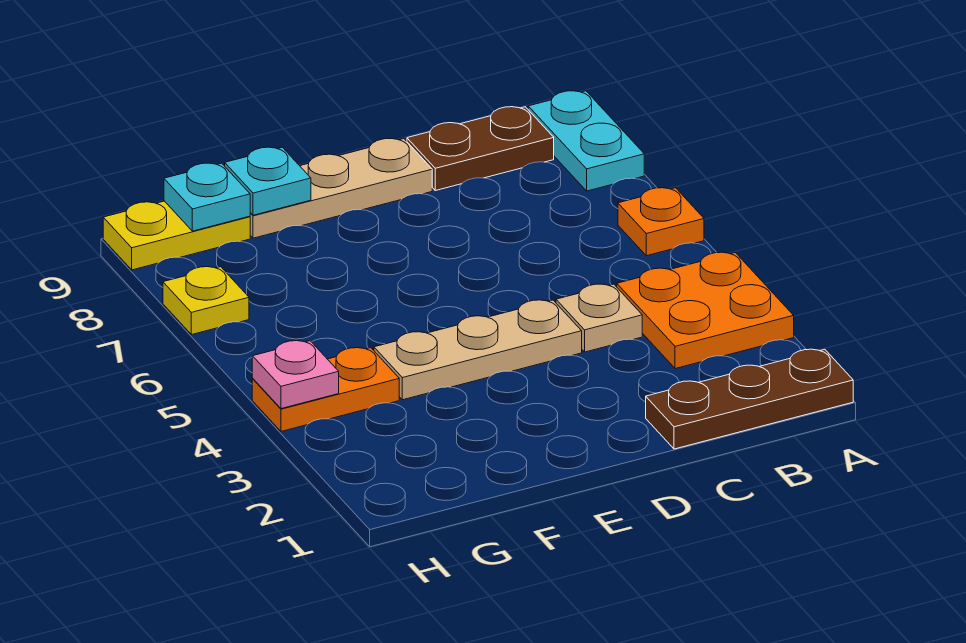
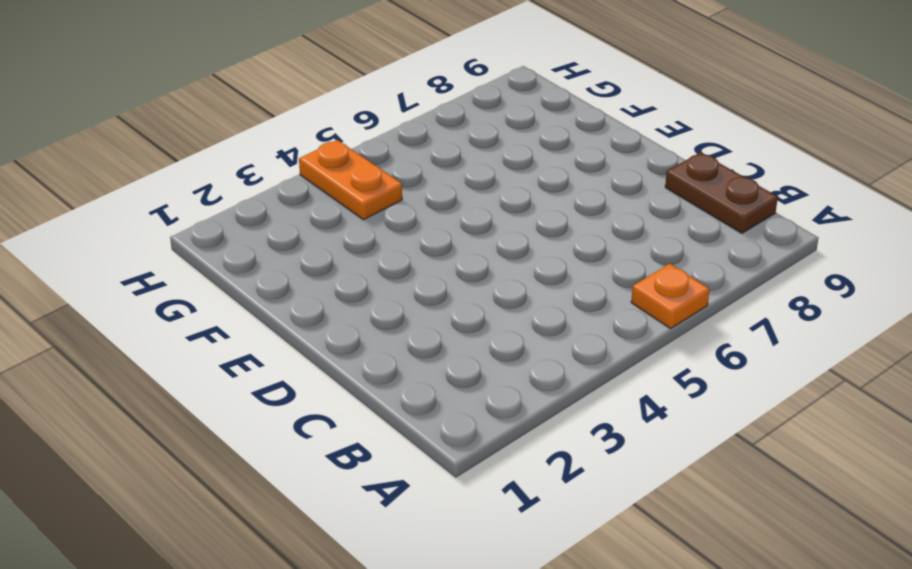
none -> brown 1x3 plate [646,349,853,449]
none -> orange 2x2 plate [617,252,794,369]
none -> cyan 1x2 plate [528,91,644,191]

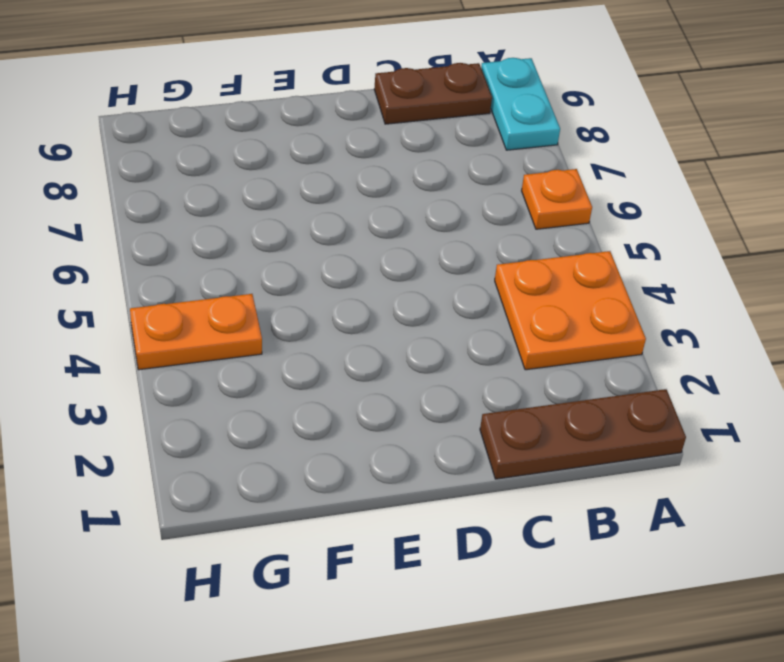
none -> tan 1x1 plate [556,284,642,352]
none -> tan 1x3 plate [374,300,582,400]
none -> tan 1x3 plate [250,139,432,238]

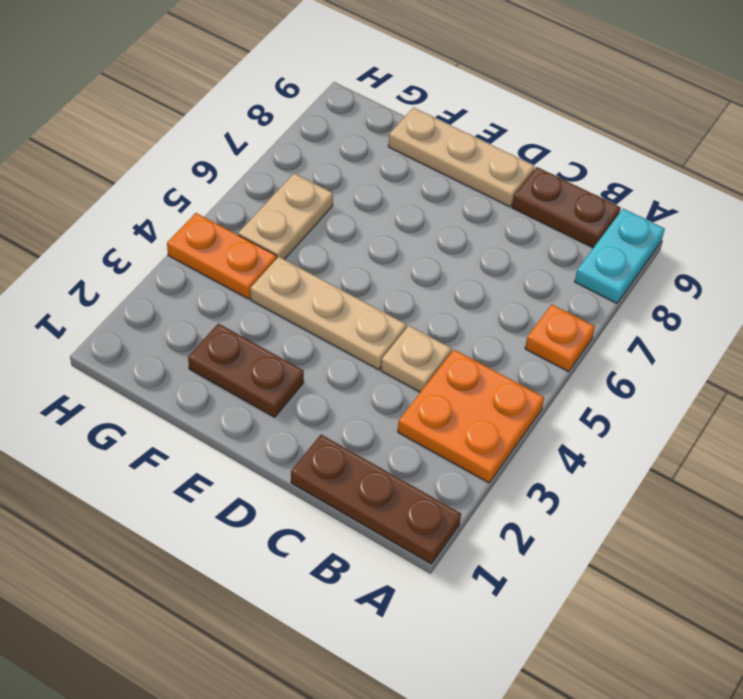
brown 1x2 plate [188,324,304,417] -> none
tan 1x2 plate [238,173,333,259] -> none
none -> yellow 1x2 plate [103,201,250,270]
none -> yellow 1x1 plate [163,267,249,335]
none -> cyan 1x1 plate [225,147,311,215]

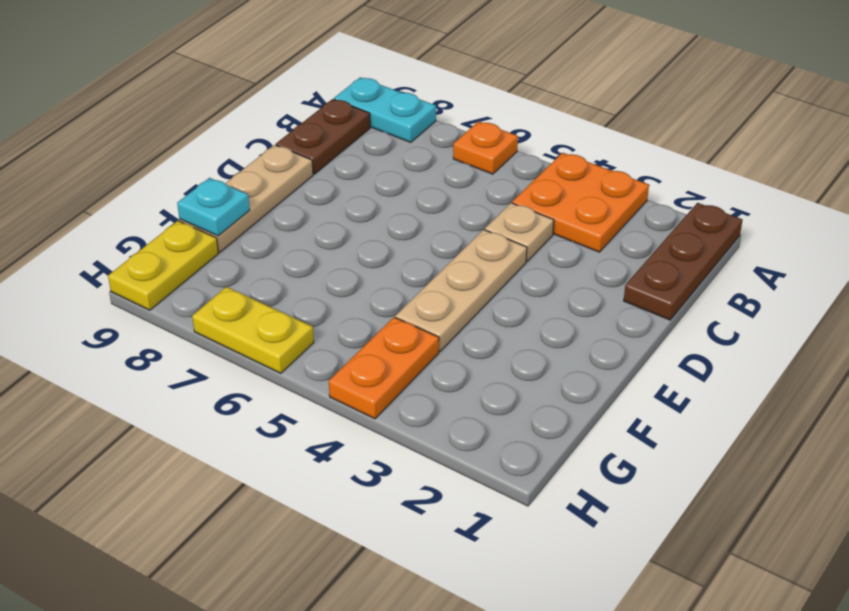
yellow 1x2 plate [192,287,314,373] -> yellow 1x1 plate [163,267,249,335]
none -> cyan 1x1 plate [164,163,250,231]
none -> pink 1x1 plate [252,341,339,409]

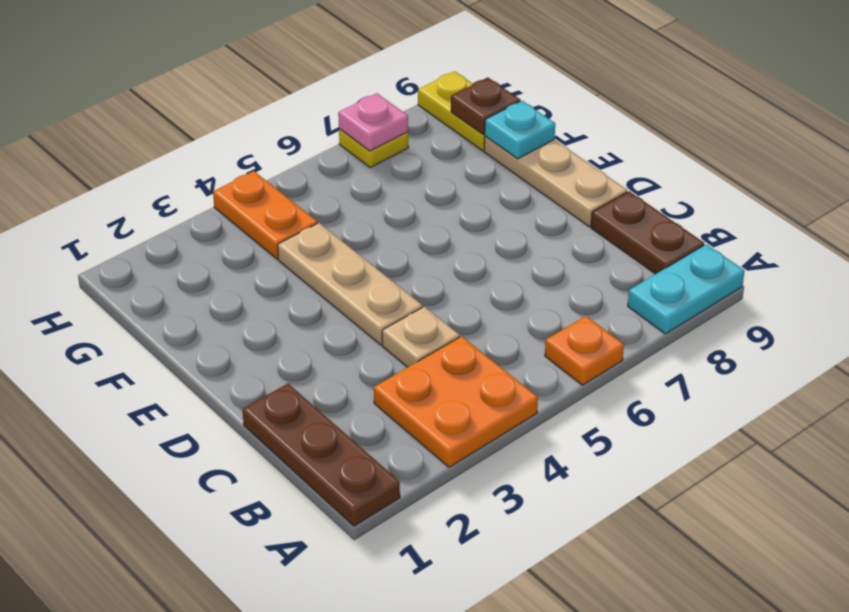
brown 1x1 plate [451,77,520,134] -> cyan 1x1 plate [164,163,250,231]
pink 1x1 plate [338,93,408,151] -> pink 1x1 plate moved to [252,341,339,409]

